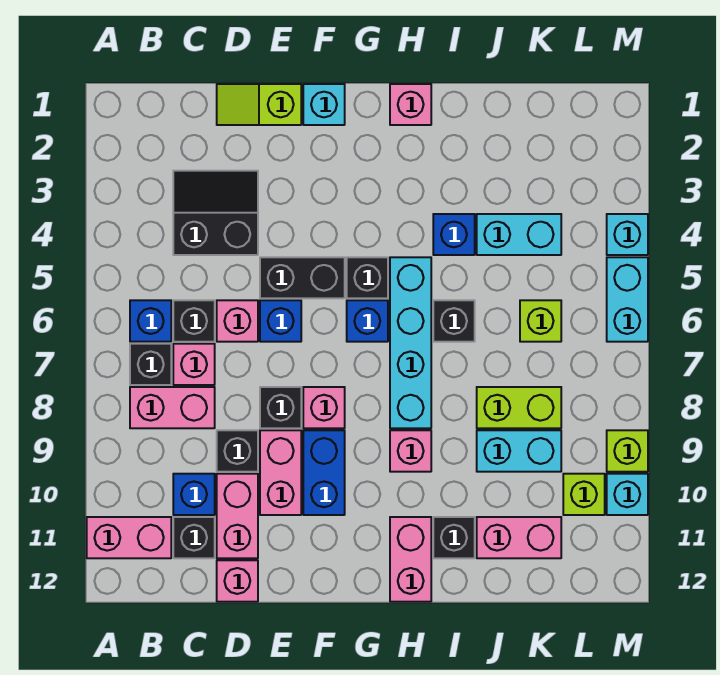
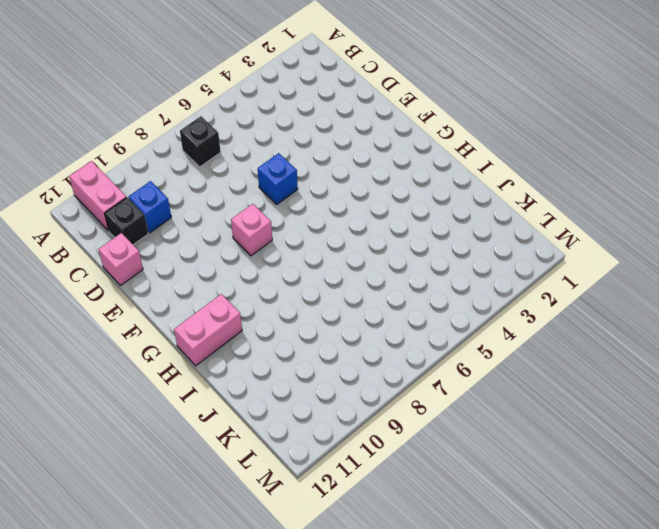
none -> blue 1x1 brick [130,300,171,342]
none -> pink 1x2 brick [130,387,215,428]
none -> black 2x2 slope [173,171,258,255]
none -> black 1x1 brick [173,300,215,342]

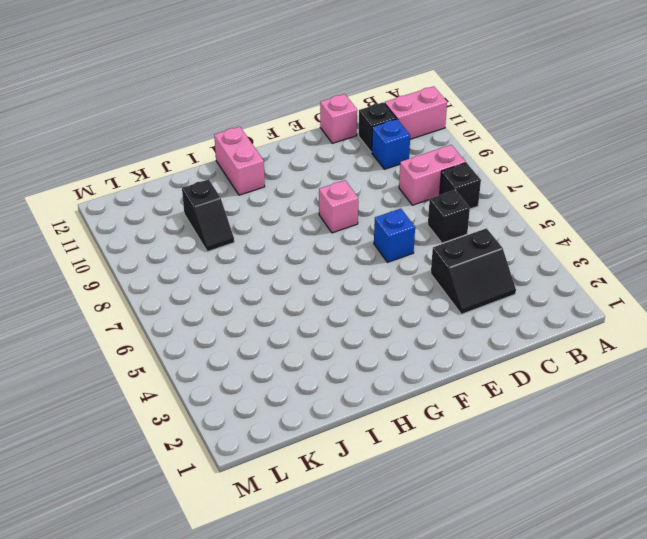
black 1x2 slope [182,179,234,252] -> cyan 1x2 brick [477,430,561,472]
none -> blue 1x1 brick [130,300,171,342]
none -> pink 1x1 brick [173,344,215,385]
none -> lime 1x2 slope [217,84,301,125]
none -> pink 1x1 brick [217,300,258,342]

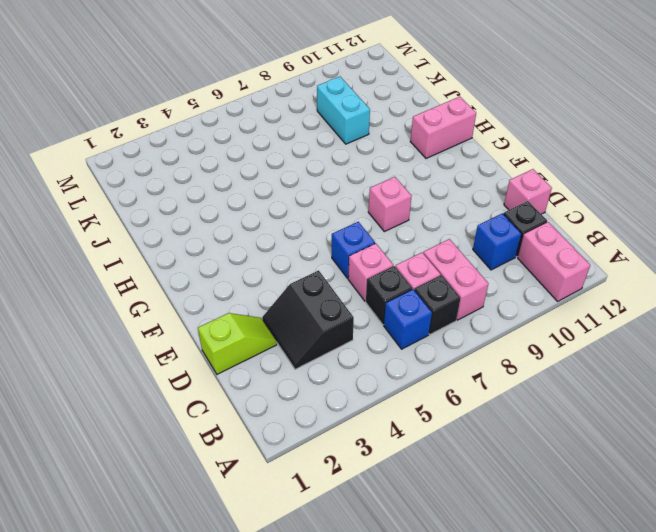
lime 1x2 slope [198,313,277,374] -> lime 1x2 slope turned to [217,84,301,125]
none -> black 1x1 brick [217,430,258,472]
none -> pink 1x2 brick [217,474,258,558]
none -> black 1x2 brick [260,257,345,298]
none -> black 1x1 brick [260,387,301,428]

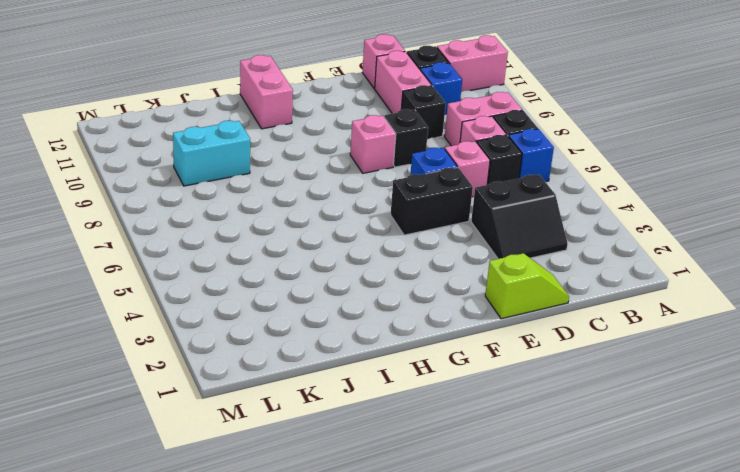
none -> pink 1x2 brick [260,430,301,515]
none -> cyan 1x1 brick [303,84,345,125]
none -> blue 1x2 brick [303,430,345,515]
none -> black 1x1 brick [347,257,388,298]

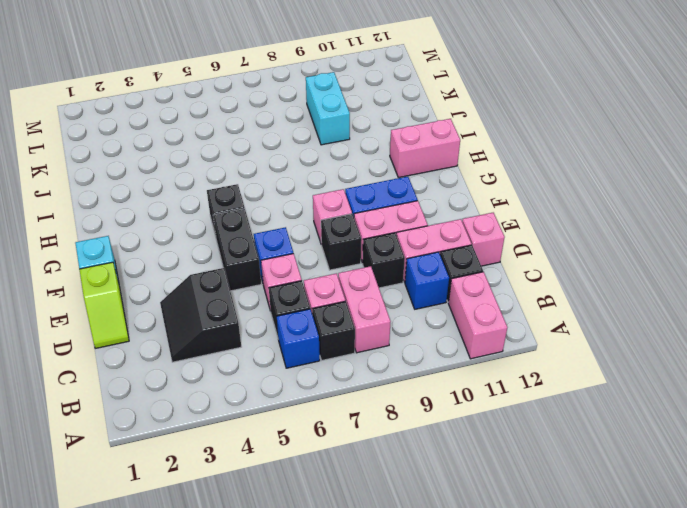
none -> blue 1x1 brick [347,300,388,342]
none -> pink 1x1 brick [390,84,431,125]
none -> cyan 1x4 brick [390,257,431,428]
none -> pink 1x1 brick [390,430,431,472]

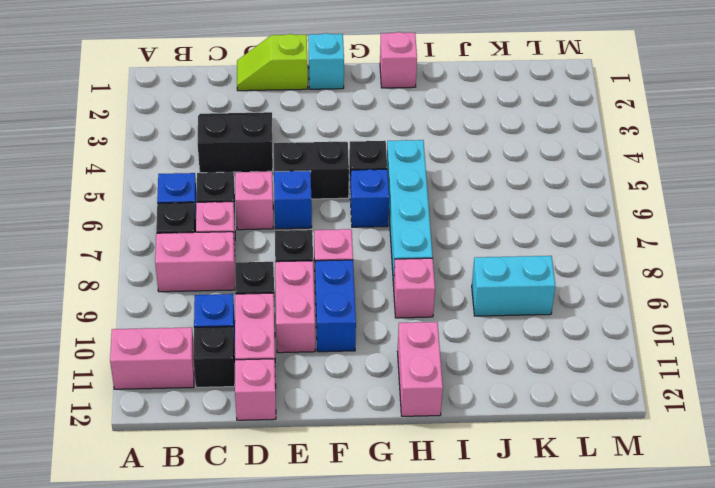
none -> blue 1x1 brick [433,214,475,255]
none -> black 1x1 brick [433,300,475,342]
none -> black 1x1 brick [433,517,475,558]
none -> cyan 1x2 brick [477,214,561,255]

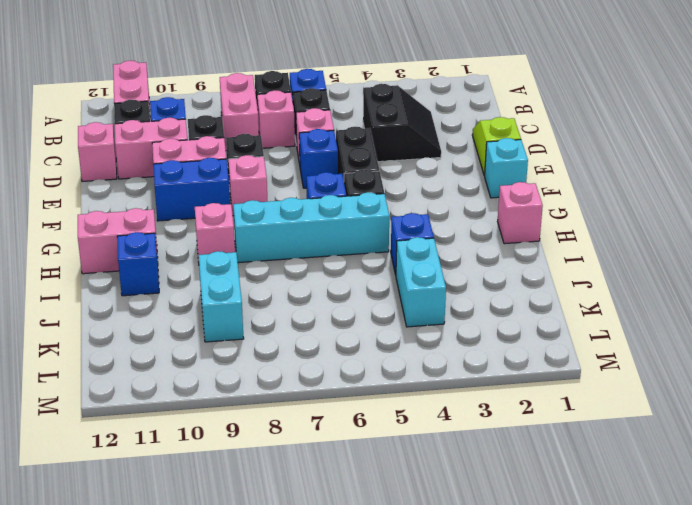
blue 1x1 brick [117,232,159,296] -> black 1x1 brick [433,517,475,558]
none -> black 1x1 brick [433,300,475,342]
none -> lime 1x2 brick [477,387,561,428]
none -> pink 1x2 brick [477,517,561,558]
none -> lime 1x1 brick [520,300,561,342]

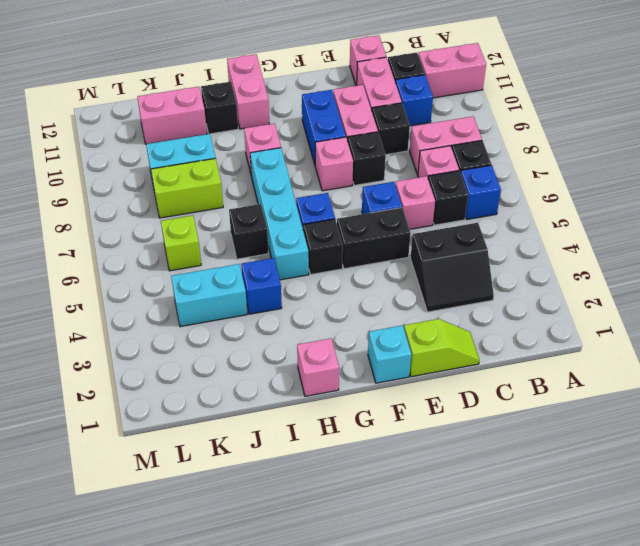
none -> lime 1x1 brick [563,474,605,515]
none -> cyan 1x1 brick [607,214,648,255]
none -> cyan 1x2 brick [607,257,648,342]
none -> lime 1x1 brick [607,430,648,472]

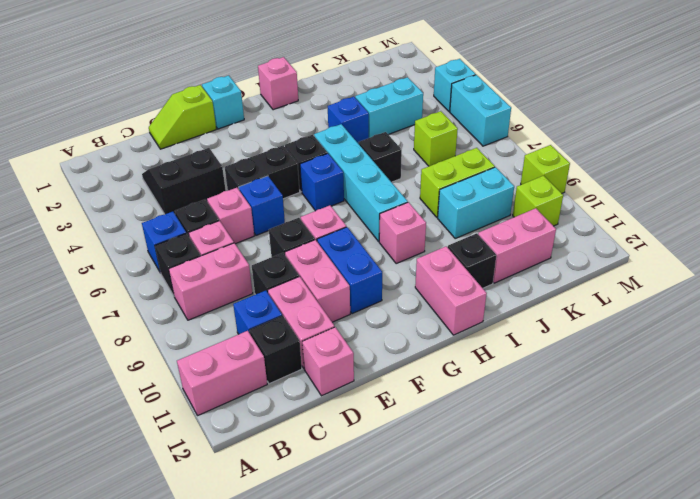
none -> cyan 1x1 brick [607,474,648,515]

